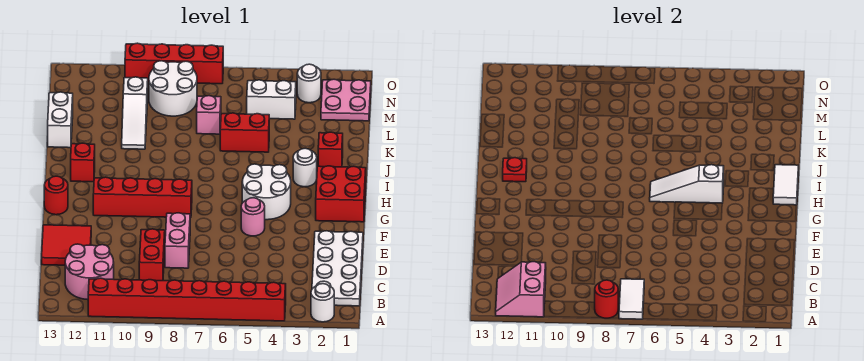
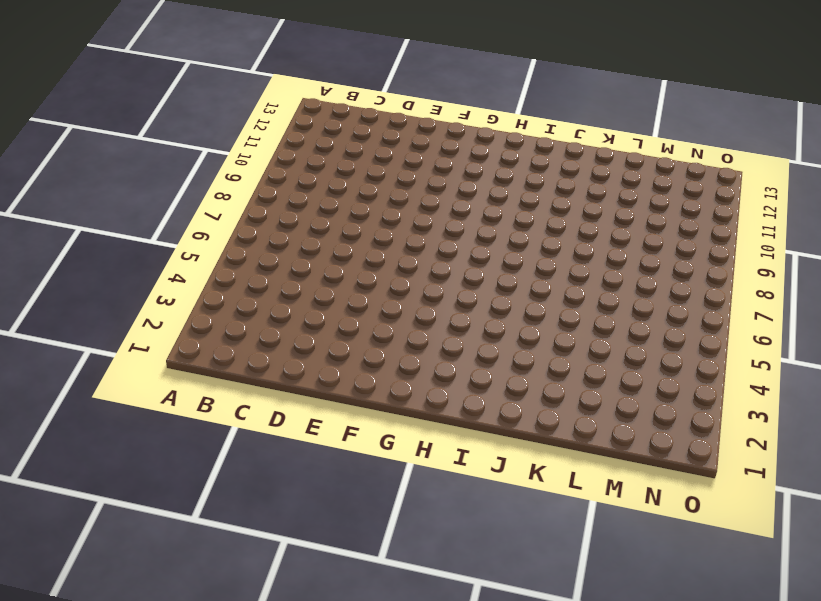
none -> white 1x1 round brick [311,284,334,322]
none -> red 1x8 brick [88,278,286,321]
none -> white 2x4 plate [312,231,363,306]
none -> pink 2x2 round brick [65,244,114,300]

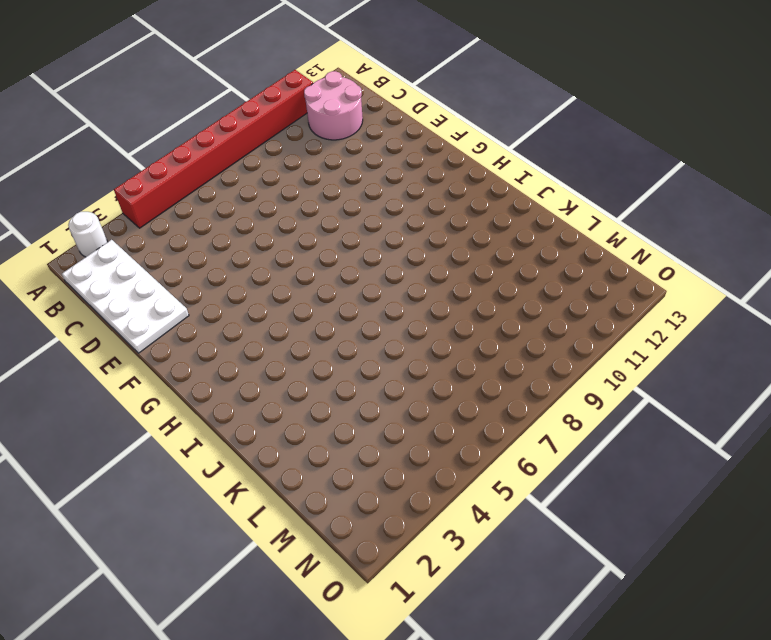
none -> red 1x2 brick [139,229,165,281]
none -> pink 1x2 brick [165,213,190,268]
none -> red 2x2 tile [42,225,91,265]
none -> pink 1x1 round brick [241,198,265,236]

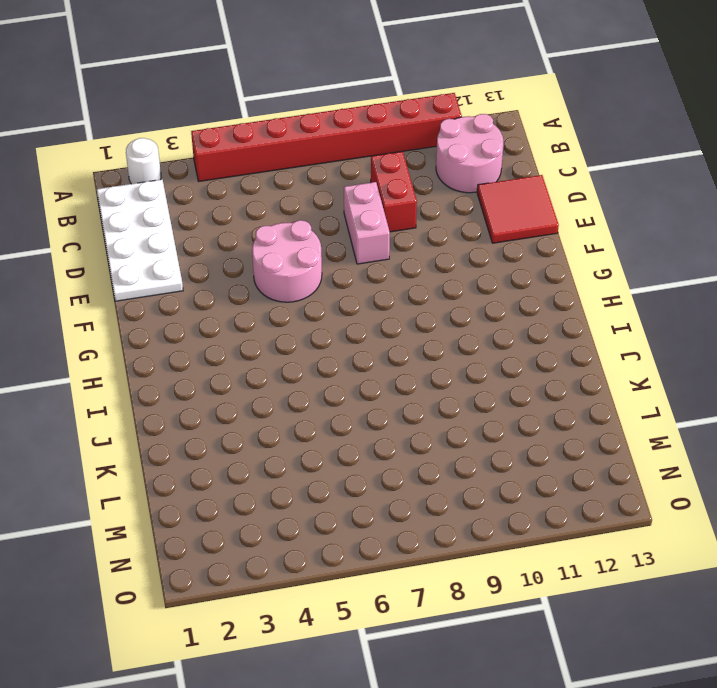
pink 2x2 round brick [252,220,322,302] -> pink 1x1 round brick [241,198,265,236]
none -> red 2x2 brick [316,166,366,222]
none -> white 2x2 round brick [242,164,291,220]
none -> red 1x4 brick [93,177,192,218]
none -> red 1x1 round brick [44,176,68,215]

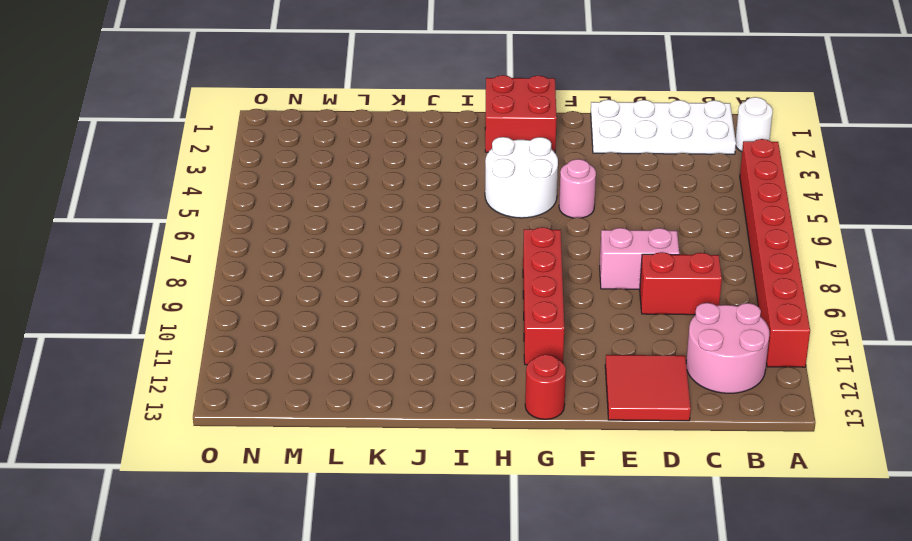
none -> white 1x1 round brick [293,148,317,187]
none -> red 1x1 brick [71,143,95,182]
none -> red 1x1 brick [318,132,343,167]
none -> red 1x2 brick [220,113,269,152]

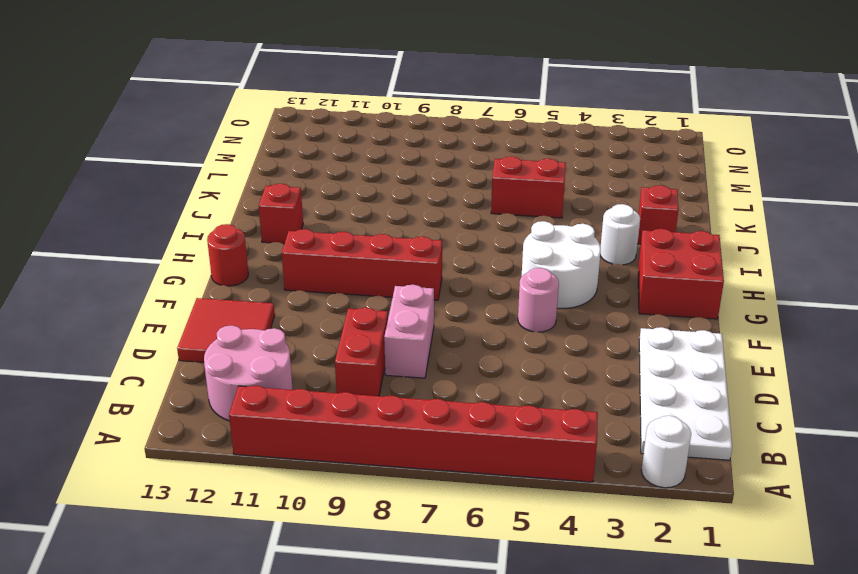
none -> white 1x3 slope [122,77,148,149]
none -> white 1x2 brick [48,92,73,148]
none -> pink 1x1 brick [197,96,221,134]
none -> pink 2x2 plate [321,79,371,121]

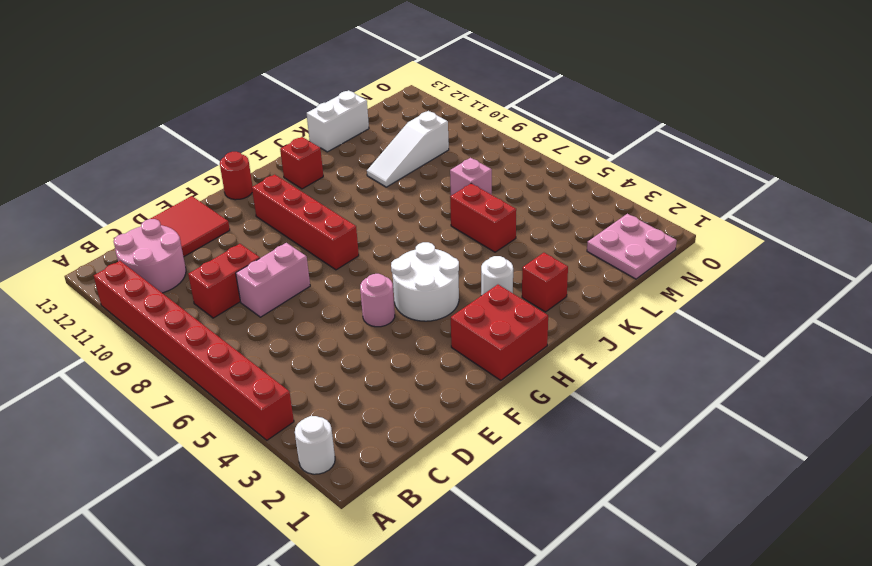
none -> white 2x4 plate [312,231,363,306]
none -> white 1x2 brick [247,80,296,119]
none -> white 2x2 round brick [149,61,197,116]
none -> white 1x1 round brick [297,64,321,103]

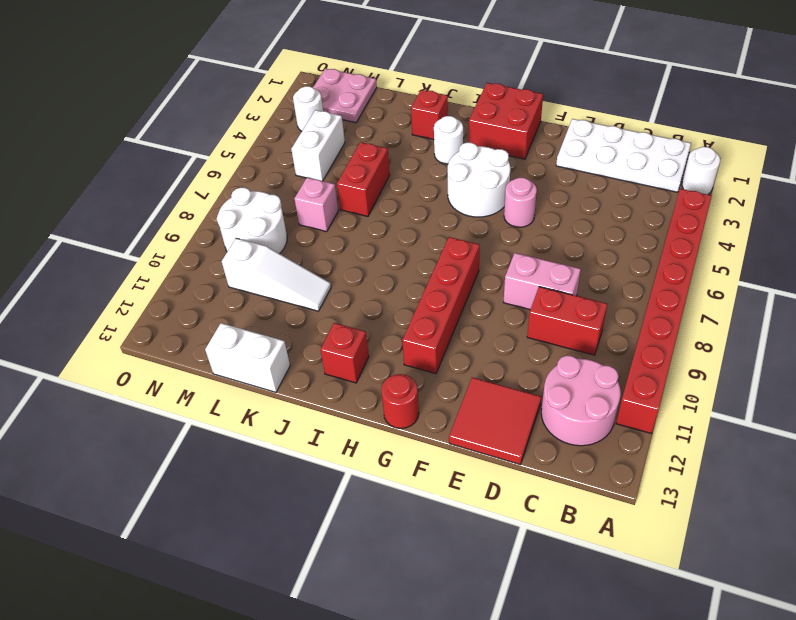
none -> red 1x4 brick [125,43,223,84]
none -> white 1x2 tile [619,279,644,319]
none -> red 1x1 round brick [595,280,618,318]
none -> pink 2x2 slope [496,262,546,317]

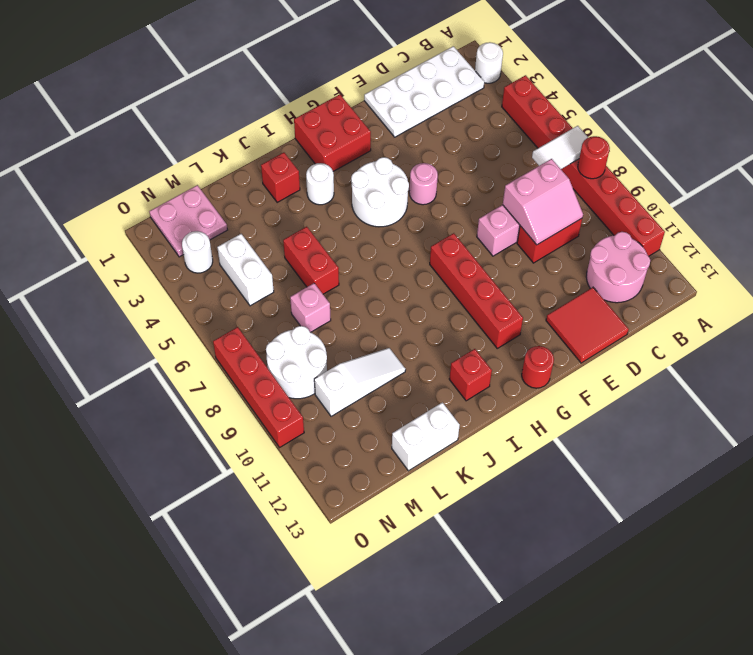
pink 2x2 slope [503,159,583,245] -> pink 2x2 slope moved to [496,262,546,317]
none -> white 1x2 tile [773,165,798,205]
none -> white 1x3 slope [650,165,724,203]
none -> red 1x1 plate [503,158,527,182]

